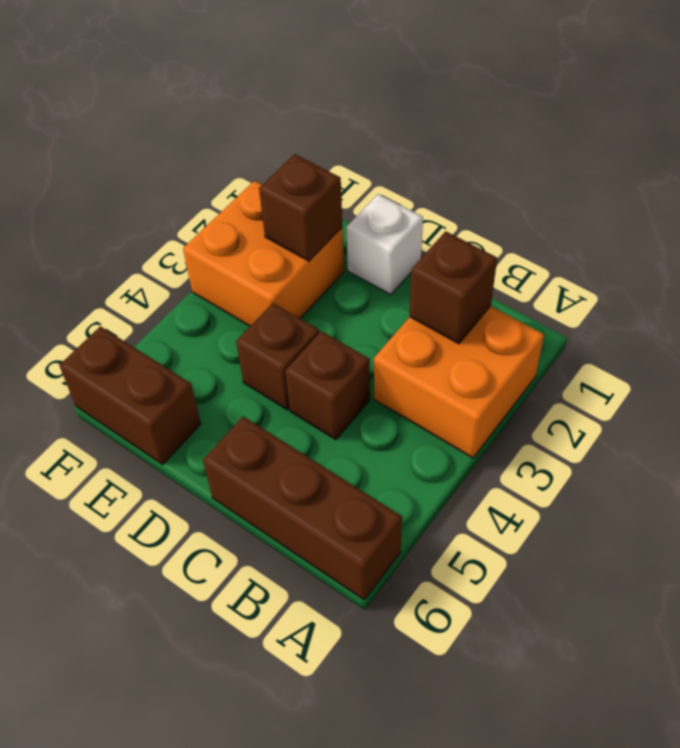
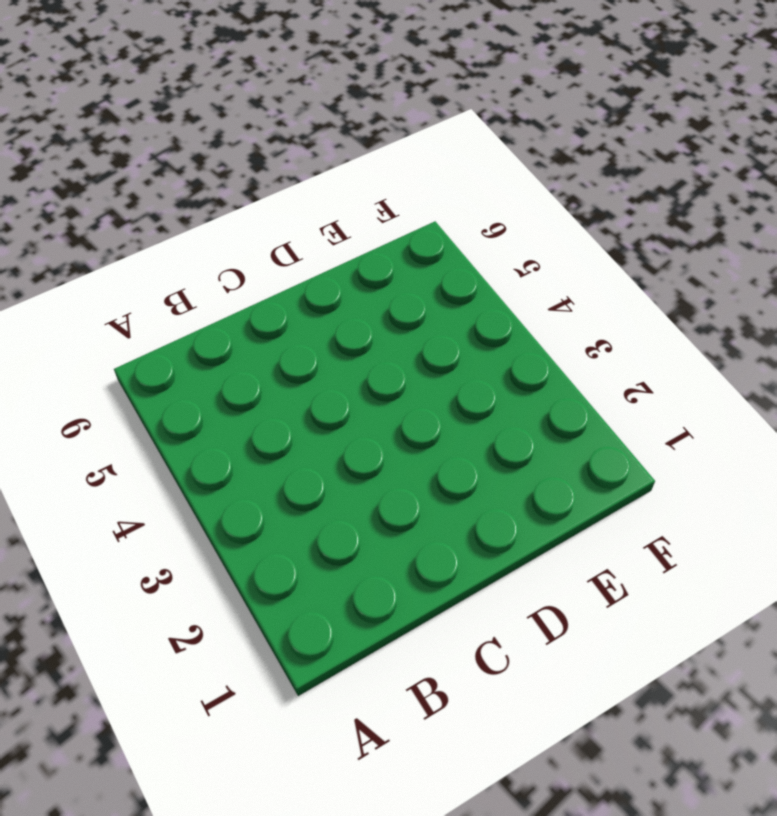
none -> orange 2x2 brick [374,306,544,458]
none -> brown 1x3 brick [203,416,402,600]

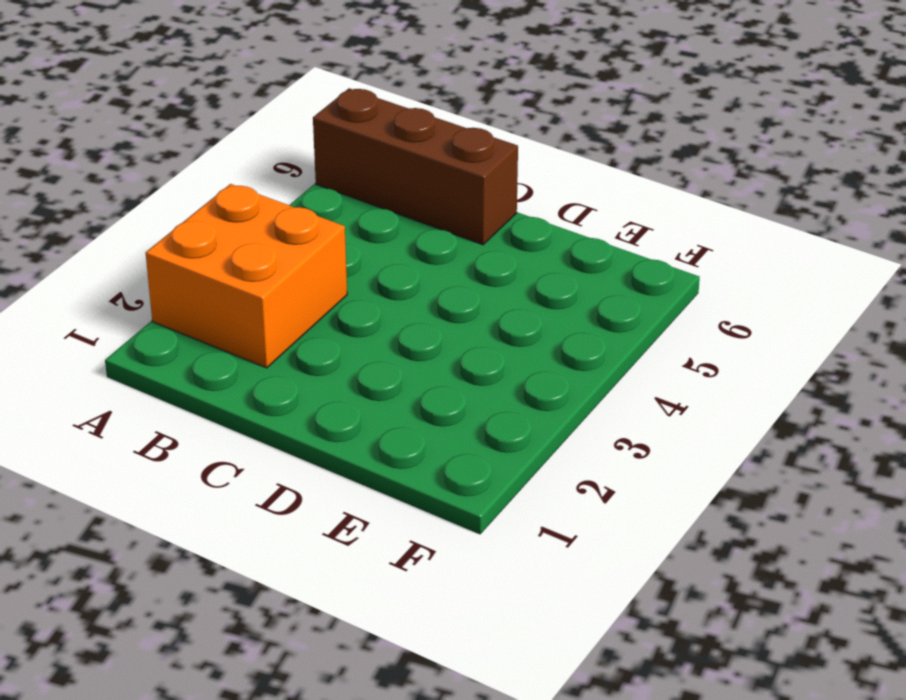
none -> brown 1x1 brick [285,331,370,440]
none -> white 1x1 brick [346,194,423,295]

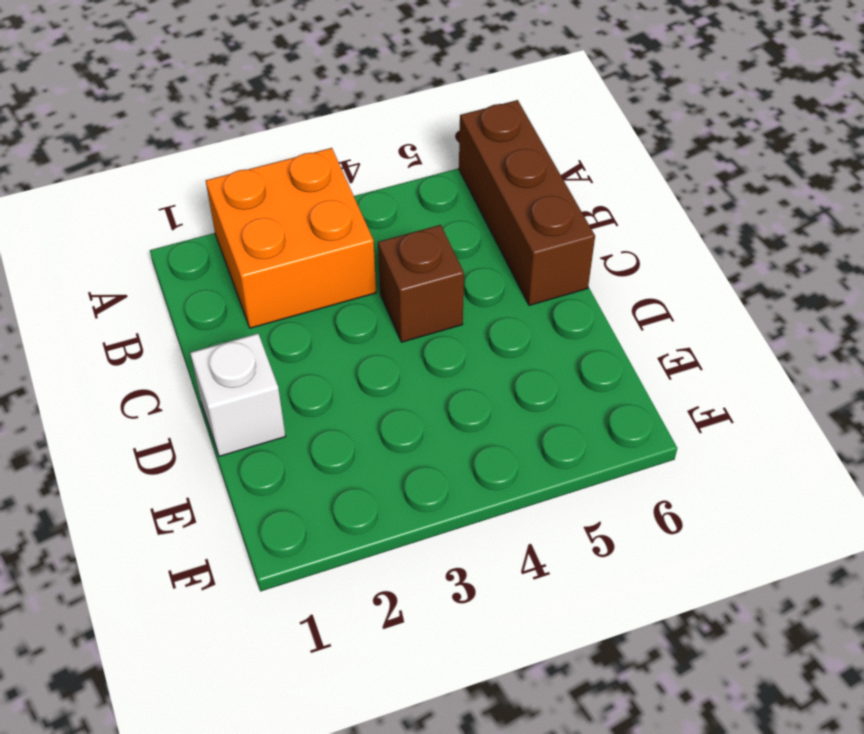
none -> brown 1x1 brick [236,303,319,410]
none -> orange 2x2 brick [183,181,344,326]

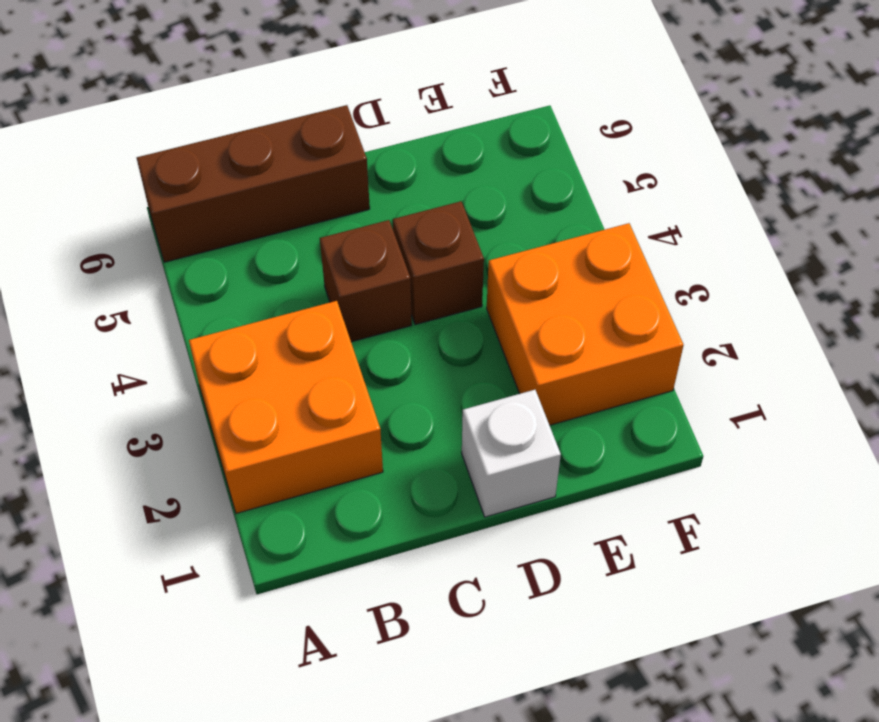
none -> brown 1x2 brick [59,326,201,464]
none -> brown 1x1 brick [410,231,497,344]

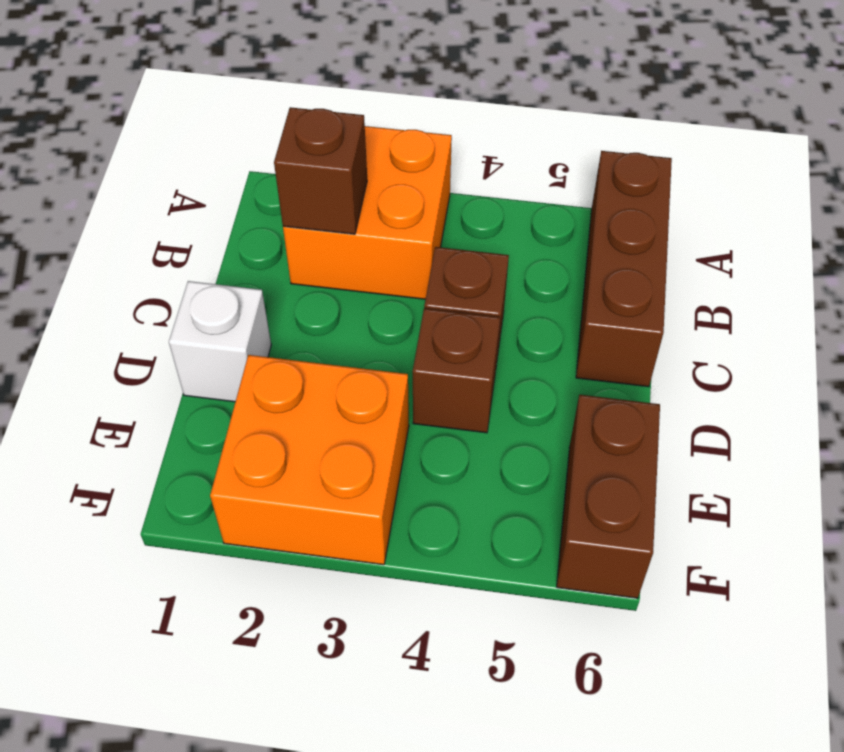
none -> brown 1x1 brick [259,154,342,261]

